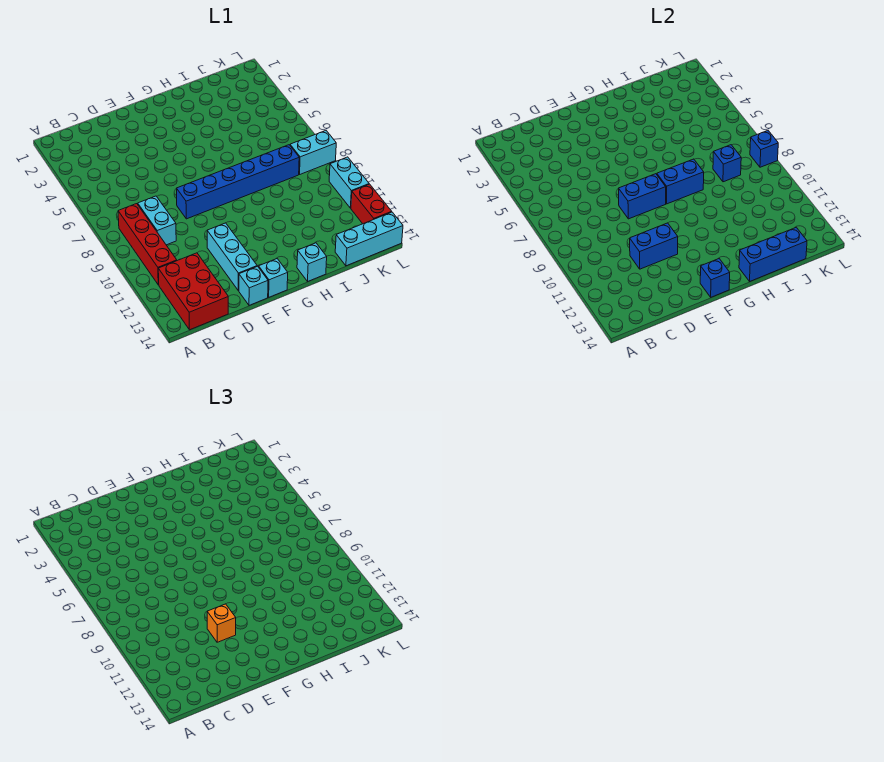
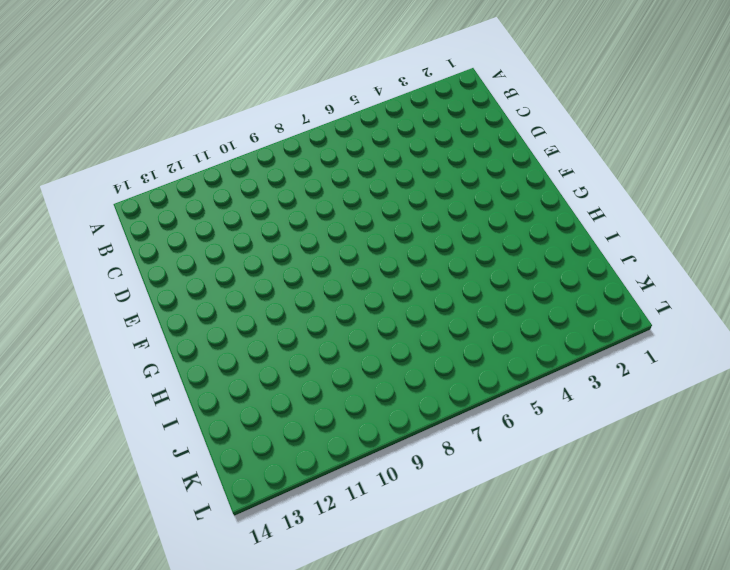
none -> red 1x4 brick [118,204,177,285]
none -> red 2x3 brick [158,253,228,330]
none -> cyan 1x2 brick [138,196,176,245]

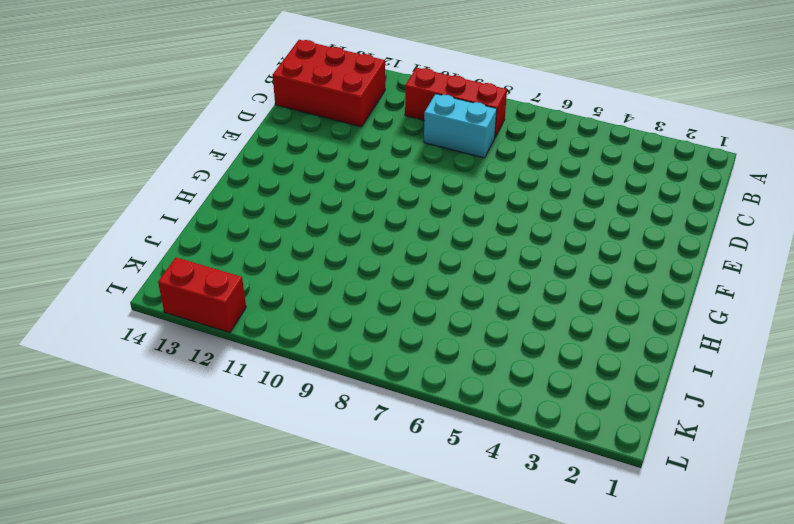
red 1x3 brick [405,68,507,137] -> red 1x4 brick [118,204,177,285]
none -> blue 1x6 brick [176,145,299,219]
none -> cyan 1x3 brick [207,223,257,291]
none -> cyan 1x1 brick [239,266,268,305]

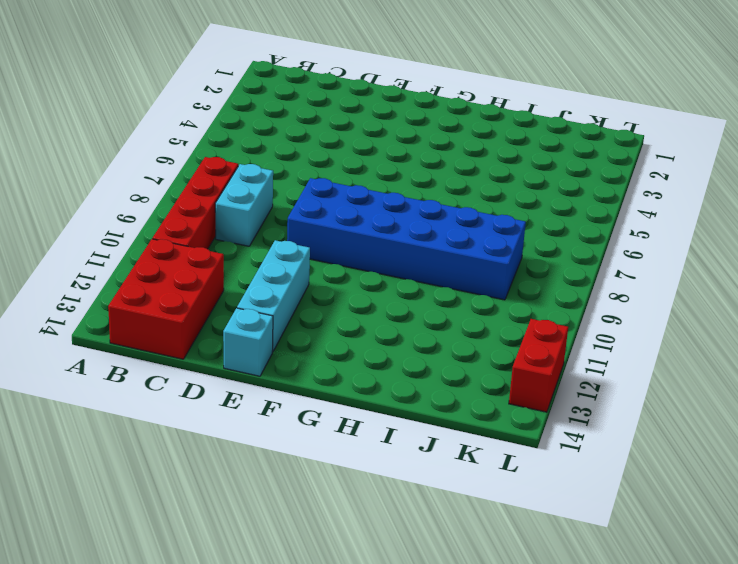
blue 2x6 brick [287,178,526,300] -> blue 1x6 brick [176,145,299,219]
none -> cyan 1x1 brick [259,259,288,297]
none -> cyan 1x1 brick [297,243,327,281]
none -> cyan 1x3 brick [335,212,403,266]

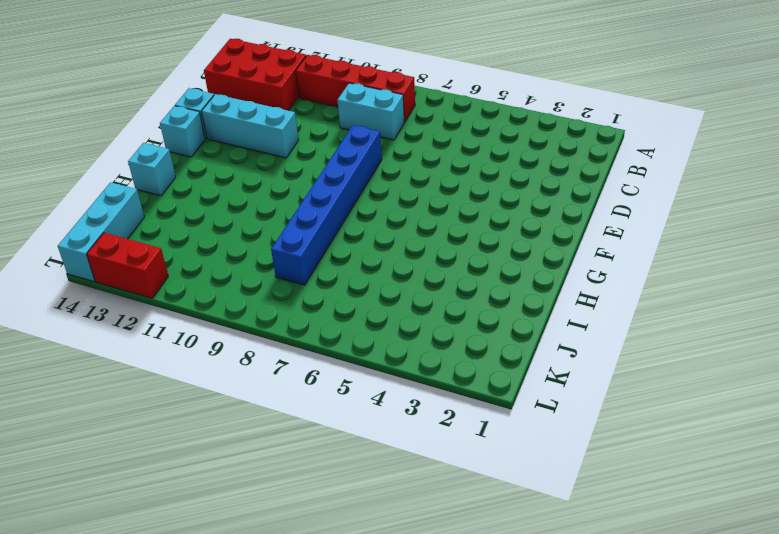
none -> cyan 1x2 brick [290,131,336,174]
none -> cyan 1x2 brick [329,157,369,208]
none -> blue 1x2 brick [630,223,678,269]

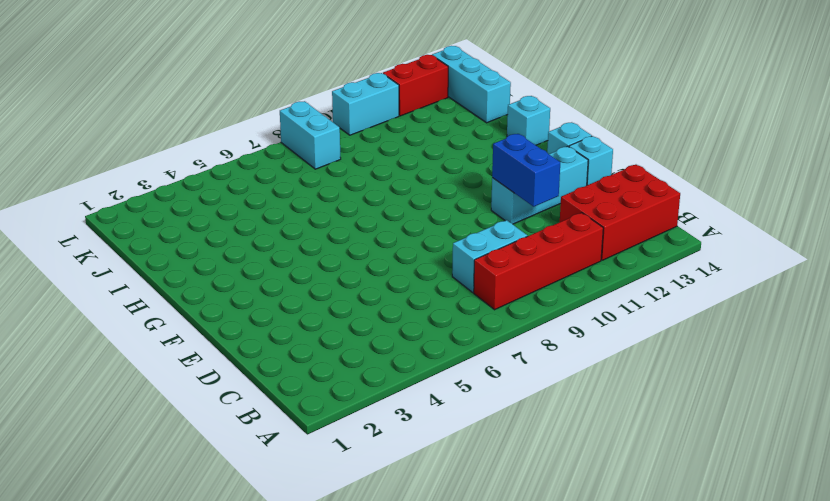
none -> blue 1x6 brick [176,145,299,219]
none -> blue 1x2 brick [618,174,666,219]
none -> blue 1x1 brick [700,259,730,297]

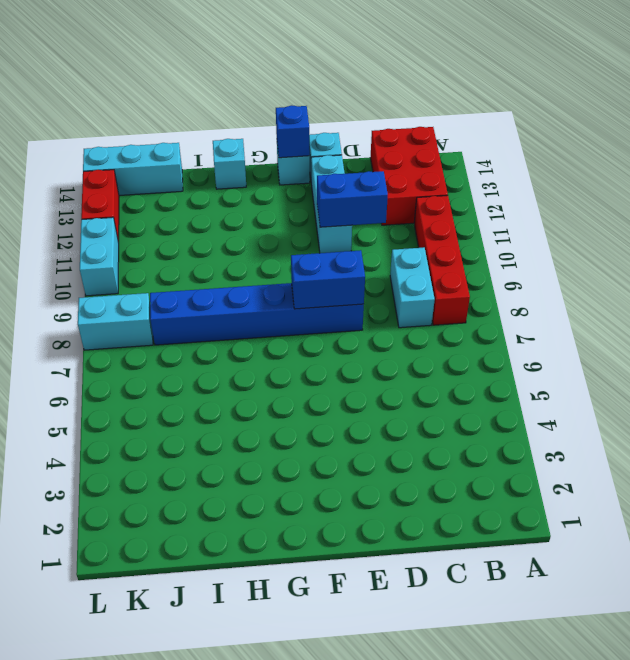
none -> blue 1x2 brick [657,159,704,204]
none -> blue 1x3 brick [739,227,807,281]
none -> blue 1x1 brick [713,145,741,182]

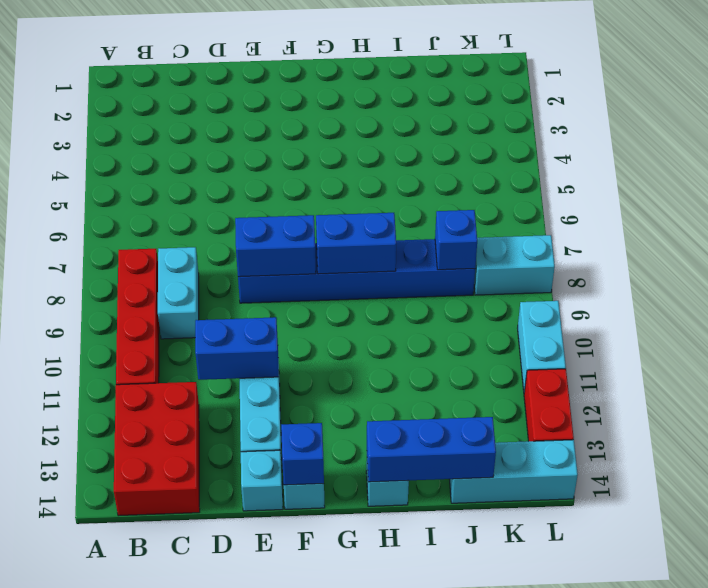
none -> blue 1x1 brick [750,131,778,167]
none -> orange 1x1 brick [207,604,236,642]

